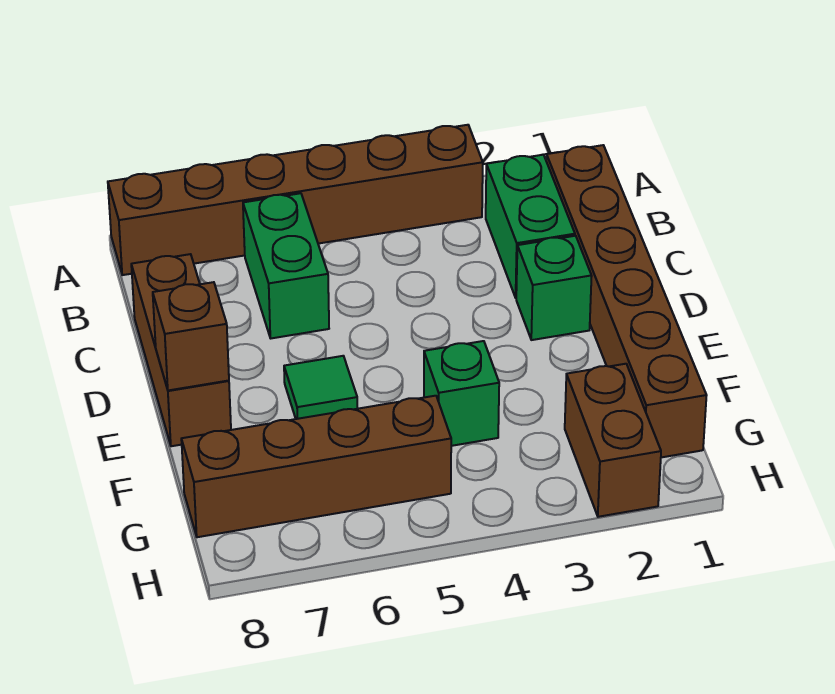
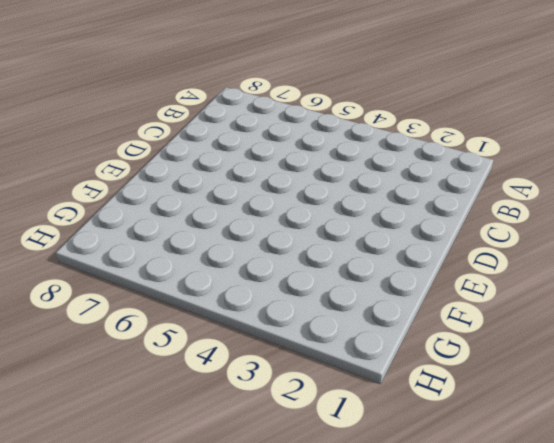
none -> brown 1x6 brick [108,125,483,275]
none -> brown 1x6 brick [546,145,707,457]

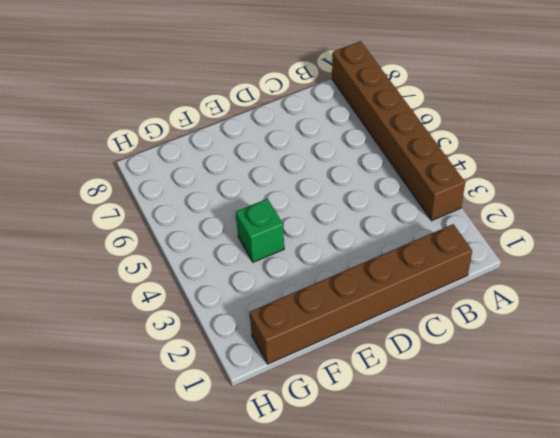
none -> green 1x2 brick [486,155,575,298]
none -> green 1x2 brick [243,193,329,338]

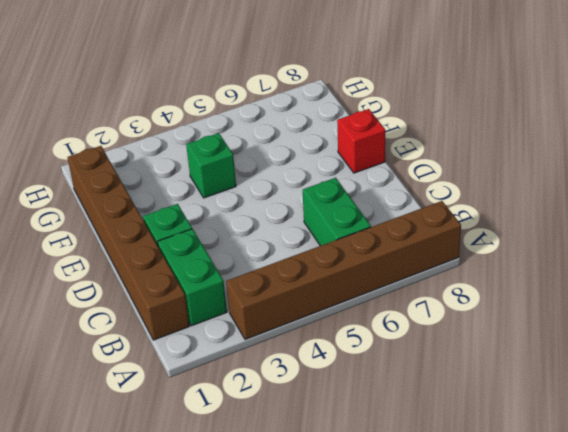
red 1x1 brick [337,109,385,173] -> brown 1x3 brick [131,254,231,446]
none -> green 1x1 tile [284,356,357,419]
none -> brown 1x2 brick [565,364,661,517]

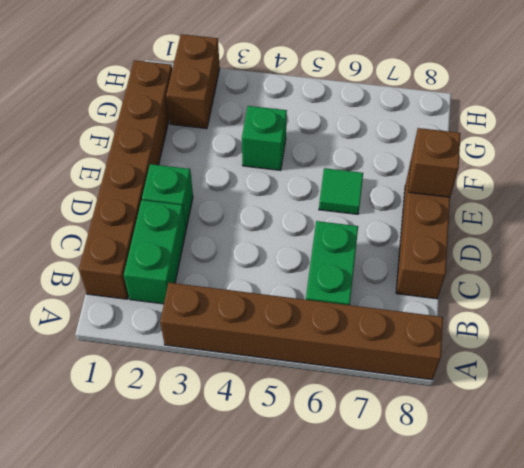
none -> brown 1x4 brick [181,396,451,537]

